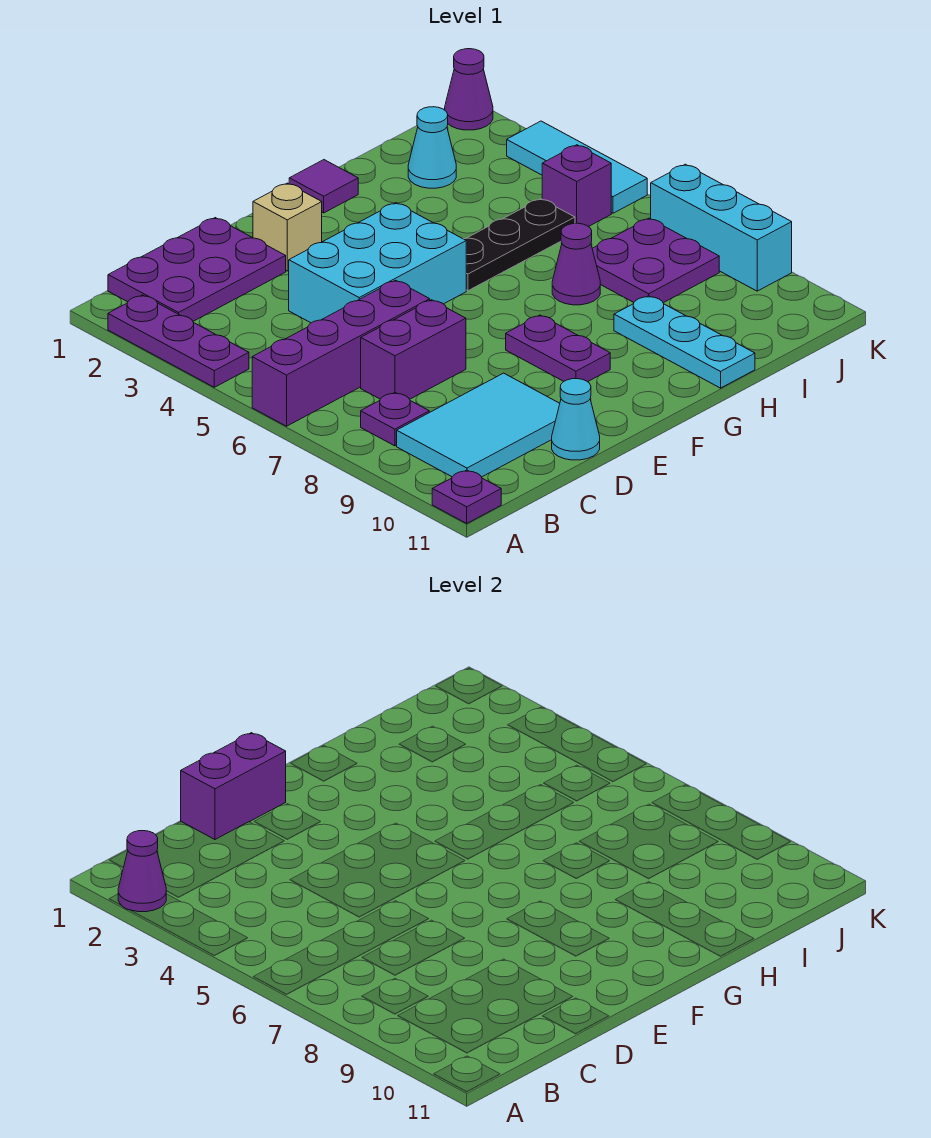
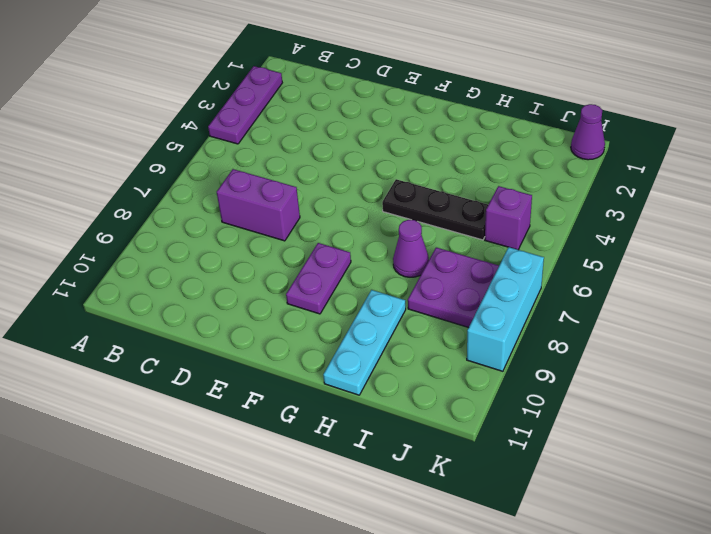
none -> purple 1x4 brick [252,280,430,426]
none -> purple 1x1 plate [432,470,501,523]
none -> purple 2x3 plate [108,218,286,321]

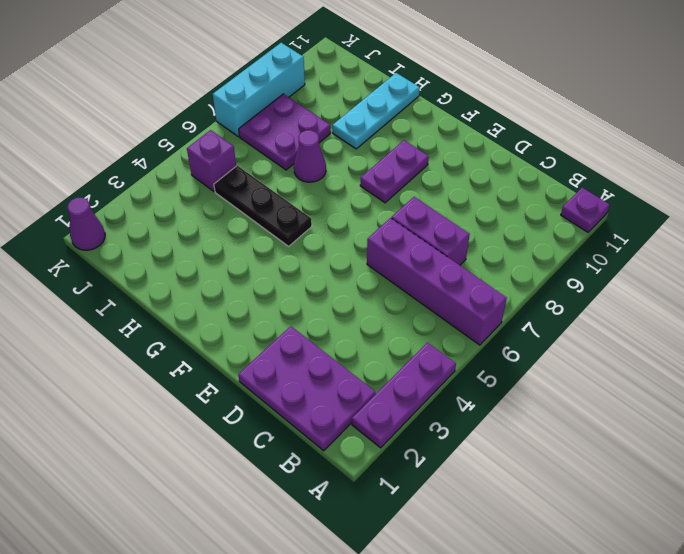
none -> purple 1x1 plate [361,393,429,446]
none -> cyan 2x3 tile [397,373,560,477]
none -> cyan 2x3 brick [289,203,466,323]

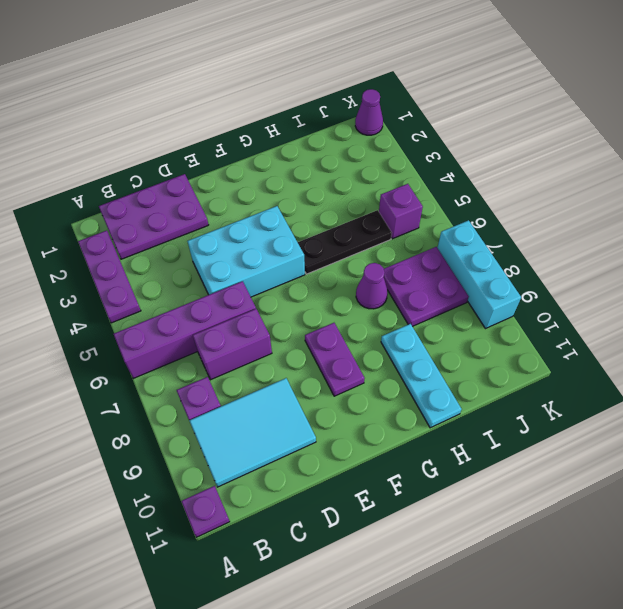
none -> cyan 1x1 cone [552,379,600,460]
none -> tan 1x1 brick [253,183,322,271]
none -> purple 1x1 tile [289,160,358,213]

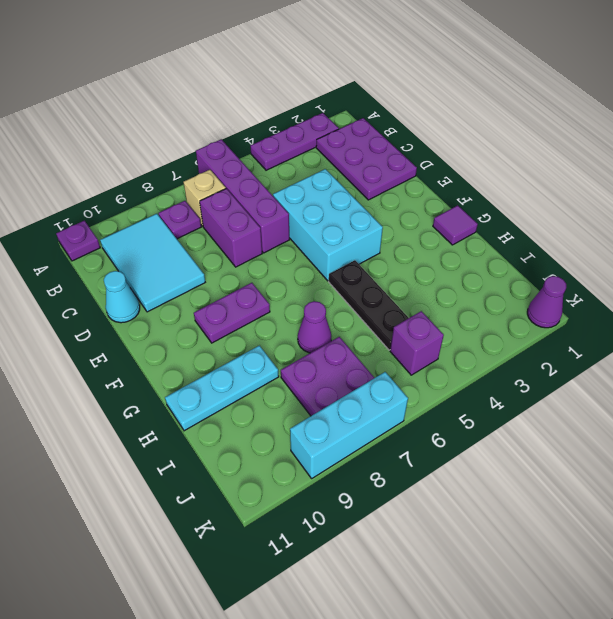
tan 1x1 brick [184,170,226,226] -> tan 1x1 brick moved to [253,183,322,271]
none -> cyan 1x1 cone [408,107,456,188]
none -> cyan 1x3 tile [507,121,647,213]
none -> purple 1x1 cone [118,831,166,912]

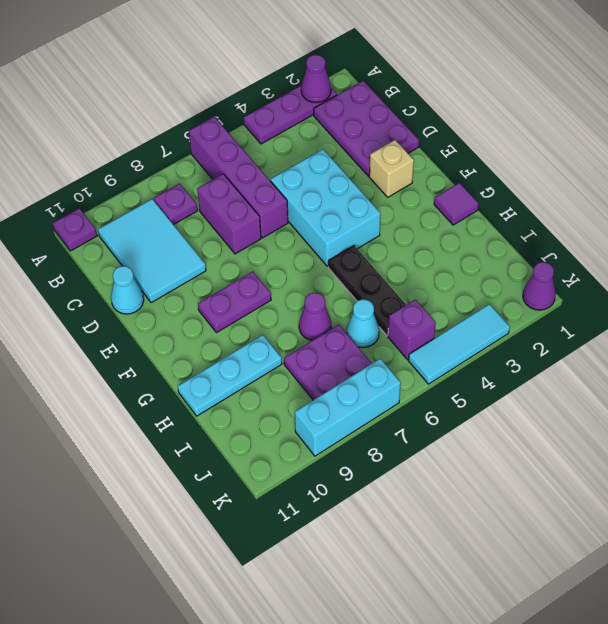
cyan 1x1 cone [347,299,379,347] -> cyan 1x1 cone moved to [408,107,456,188]
none -> purple 1x2 brick [181,733,286,839]

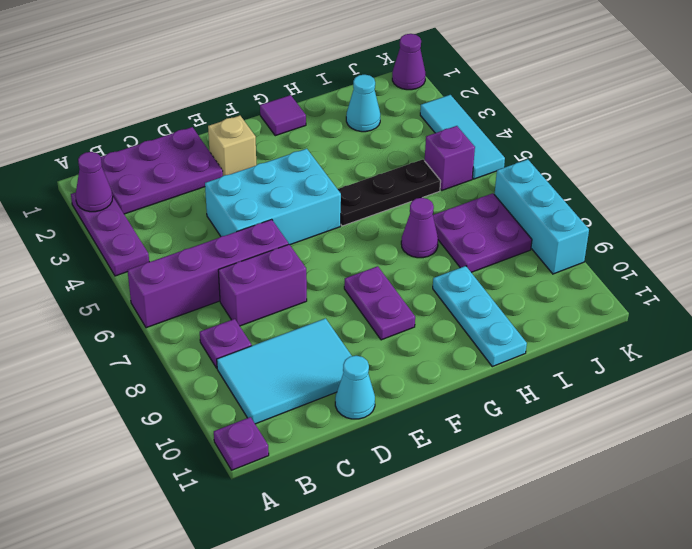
none -> purple 1x2 brick [181,733,286,839]

